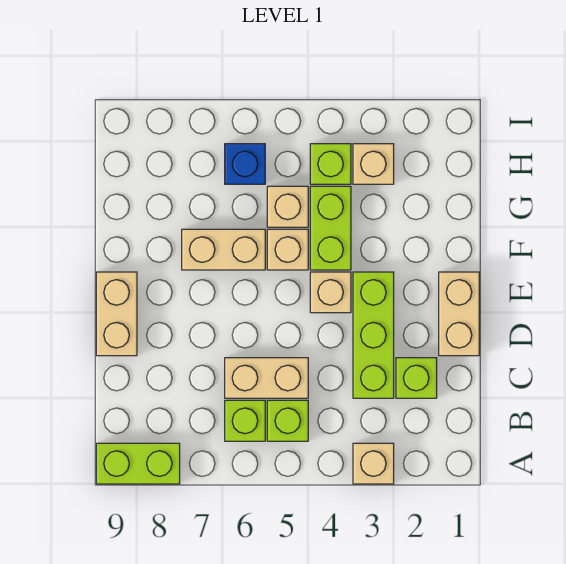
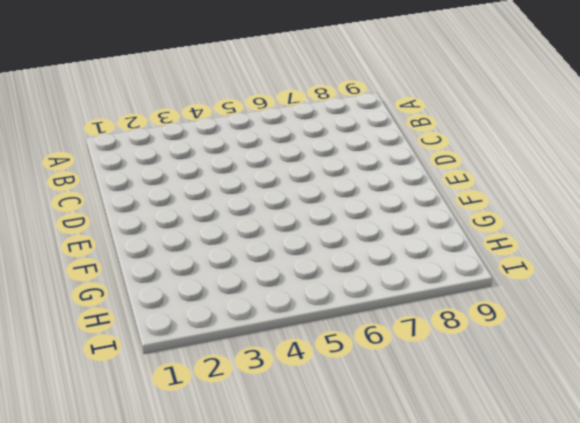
none -> tan 1x1 brick [353,443,394,484]
none -> lime 1x2 brick [96,443,180,484]
none -> lime 1x1 brick [267,400,308,441]

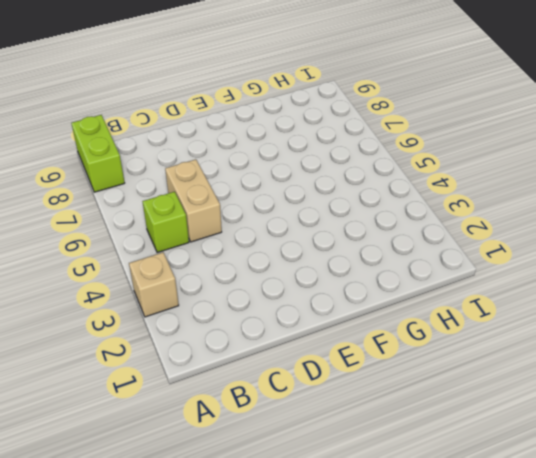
none -> lime 1x1 brick [225,400,265,441]
none -> lime 1x1 brick [396,358,437,398]
none -> lime 1x3 brick [353,272,394,398]

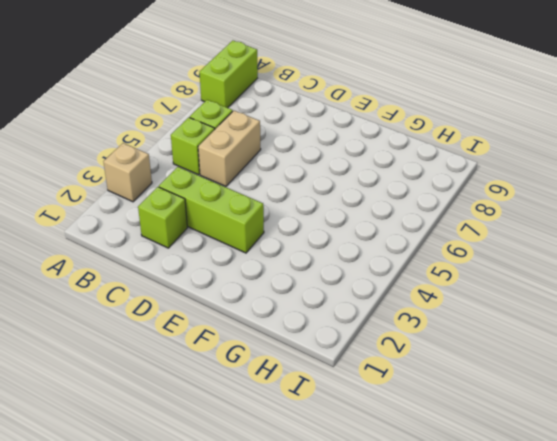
none -> tan 1x2 brick [439,272,479,356]
none -> tan 1x2 brick [96,272,137,356]
none -> tan 1x1 brick [310,272,351,313]

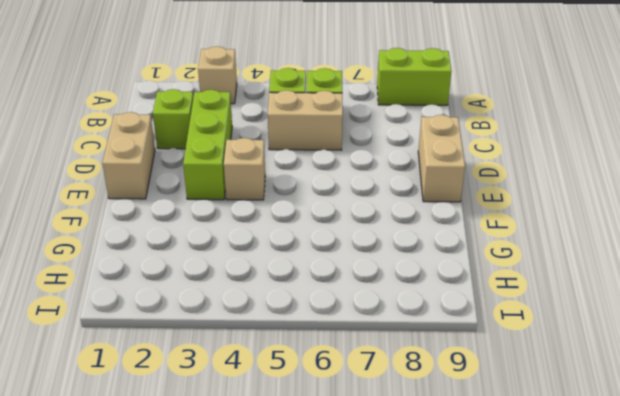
none -> lime 1x2 brick [310,186,351,270]
none -> tan 1x1 brick [267,229,308,270]
none -> tan 1x2 brick [182,229,265,270]

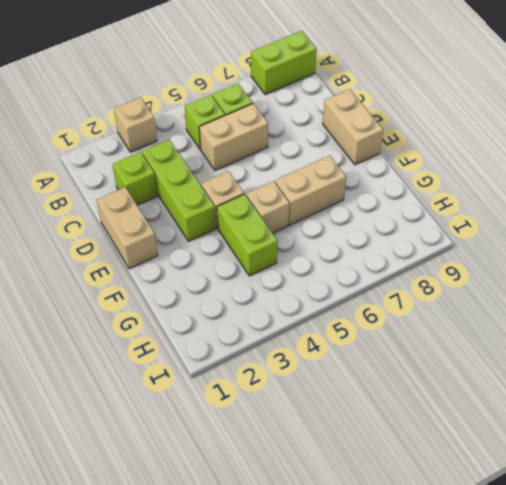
none -> tan 1x1 brick [267,186,308,227]
none -> tan 1x1 brick [353,144,394,184]
none -> lime 1x1 brick [310,144,351,184]

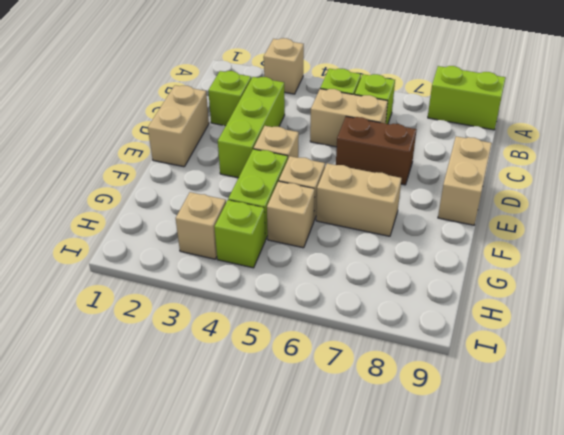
brown 1x2 brick [336,116,417,185] -> none
none -> blue 1x1 brick [225,144,265,184]

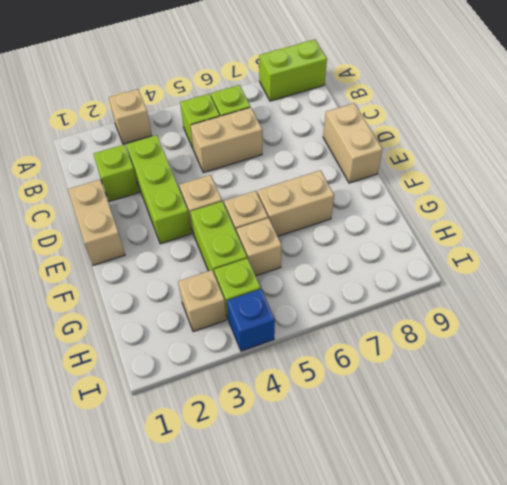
blue 1x1 brick [227,289,275,351] -> blue 1x1 brick moved to [225,144,265,184]

